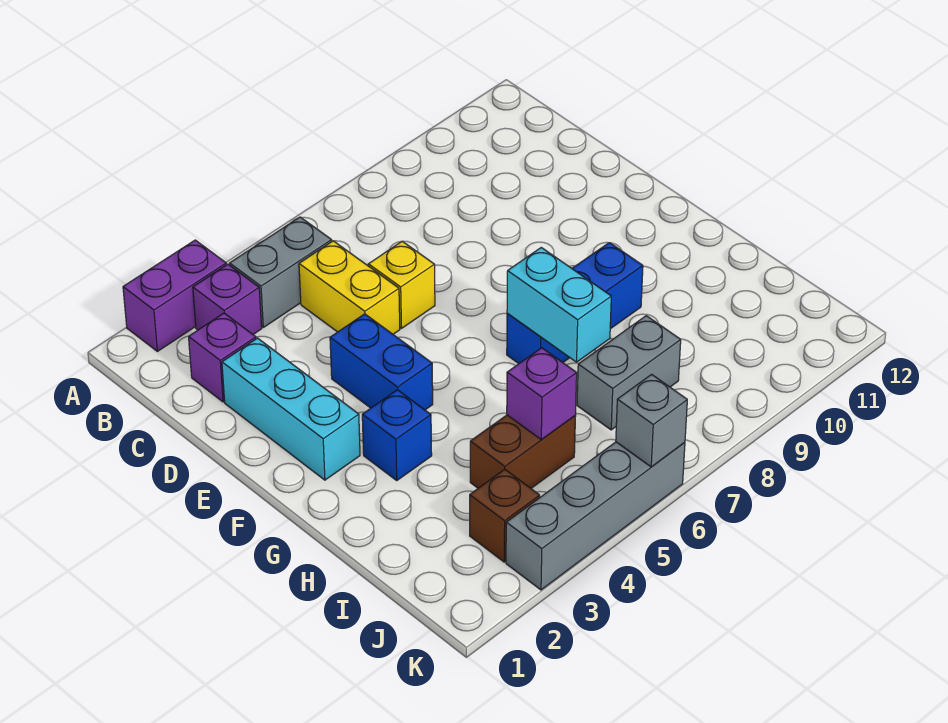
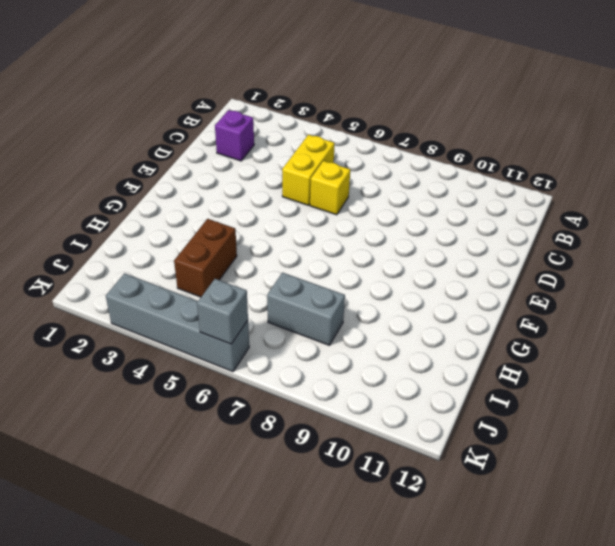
brown 1x2 brick [174,219,237,297] -> brown 1x2 brick turned to [470,415,576,488]
none -> purple 1x2 brick [123,240,226,351]
none -> purple 1x1 brick [193,264,262,334]
none -> grey 1x2 brick [230,217,332,327]

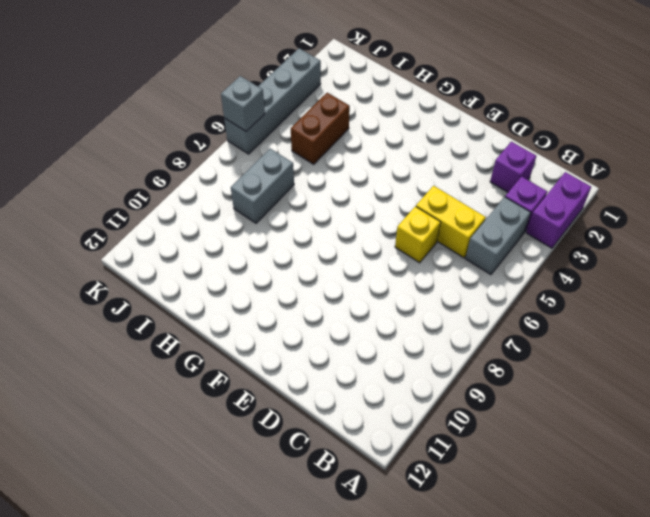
none -> cyan 1x3 brick [222,338,360,480]
none -> blue 1x2 brick [330,314,433,410]
none -> blue 1x1 brick [362,390,432,480]

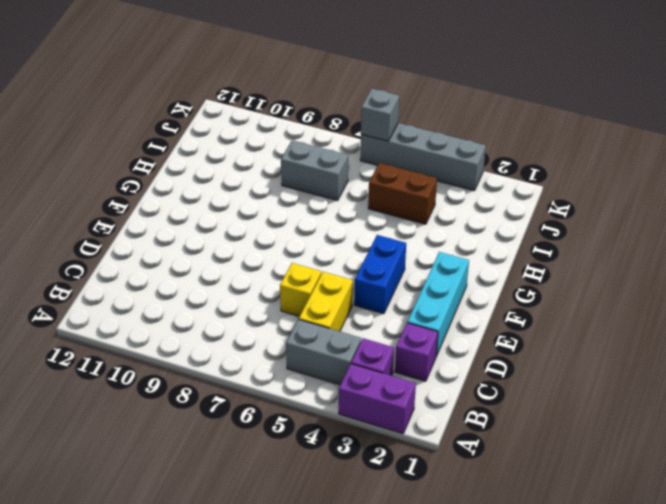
none -> blue 1x1 brick [362,390,432,480]
none -> blue 1x3 brick [507,243,643,363]
none -> brown 1x1 brick [470,469,540,562]

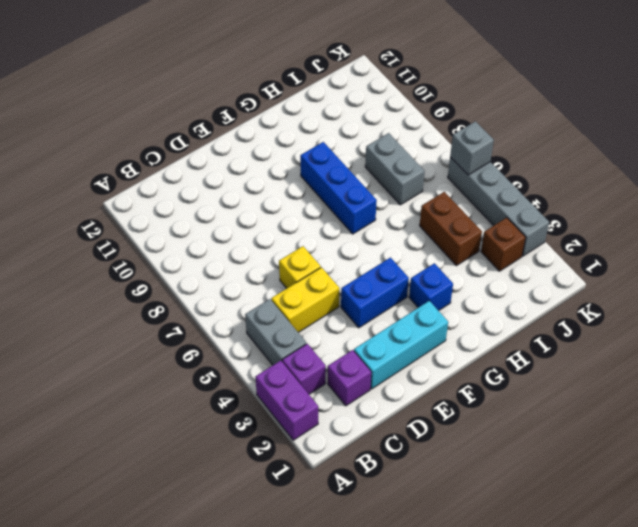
none -> cyan 1x2 brick [507,248,611,362]
none -> purple 1x1 brick [507,348,577,439]

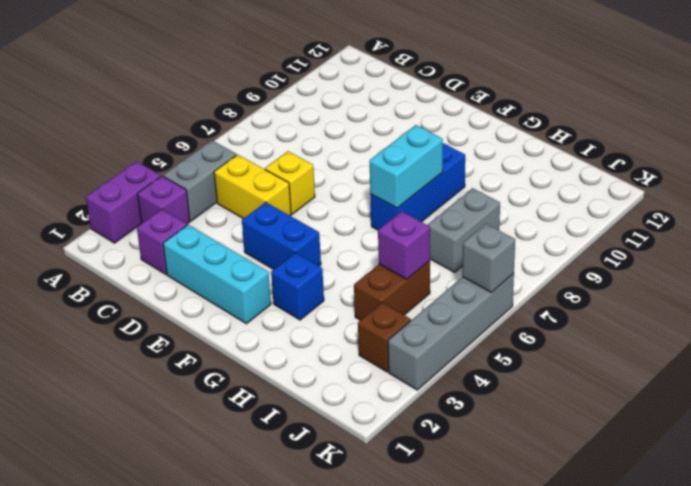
cyan 1x2 brick [370,125,443,208] -> cyan 1x2 brick turned to [507,248,611,362]

